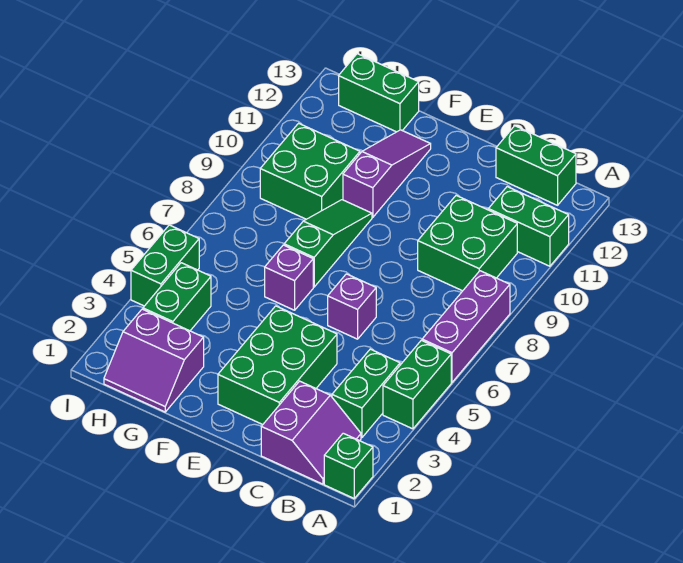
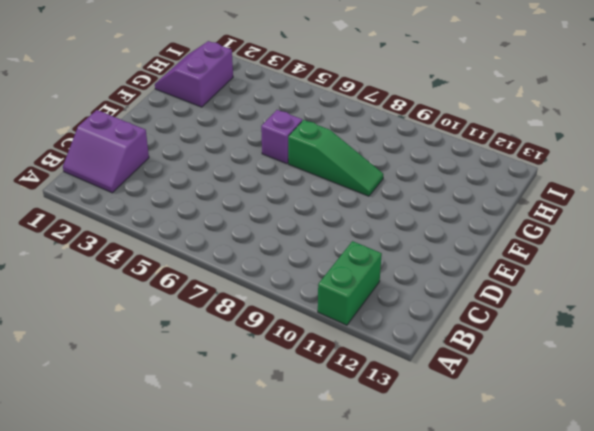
none -> green 1x1 brick [324,433,373,498]
none -> green 1x2 brick [383,340,451,429]
none -> purple 1x3 brick [422,271,510,382]

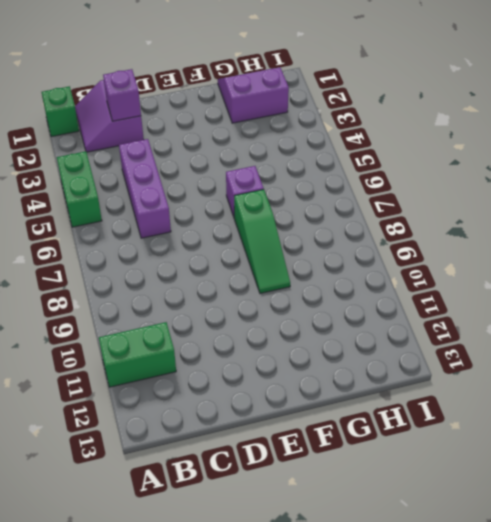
purple 1x1 brick [103,69,141,121] -> purple 1x1 brick moved to [328,274,376,339]
purple 1x3 brick [119,139,171,238] -> purple 1x3 brick moved to [422,271,510,382]
none -> green 1x2 brick [332,349,400,438]
none -> green 2x2 brick [418,195,517,291]
none -> green 1x2 brick [496,126,576,205]

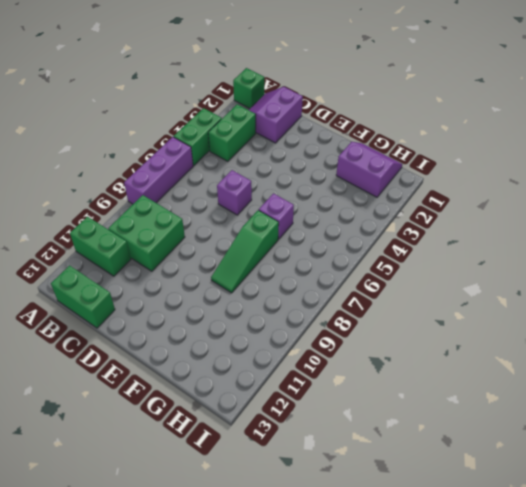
none -> green 2x3 brick [218,306,337,425]
none -> purple 1x3 slope [343,130,431,217]
none -> green 2x2 brick [260,123,360,219]

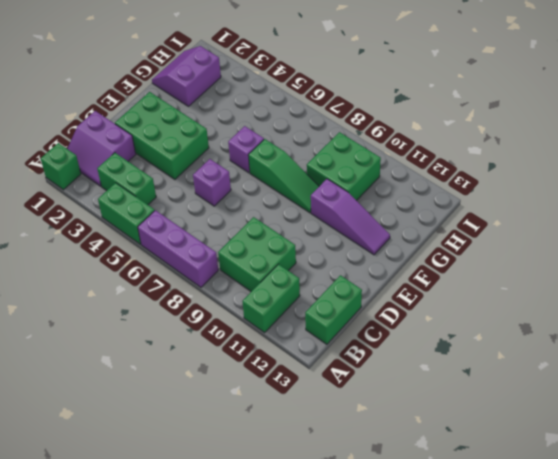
none -> green 1x2 brick [339,54,419,132]
none -> green 1x2 brick [143,263,211,331]
none -> green 1x2 brick [131,225,199,306]

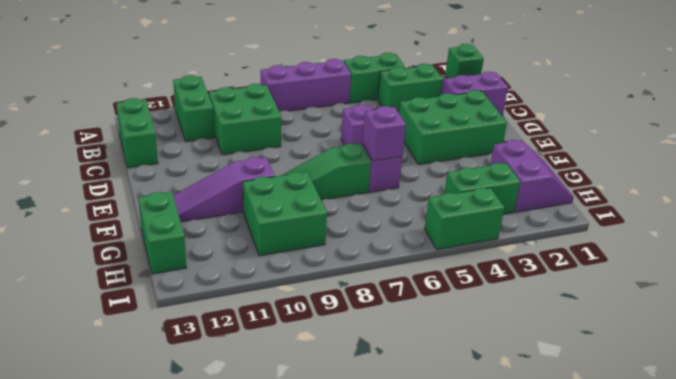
purple 1x1 brick [363,106,406,161] -> none

